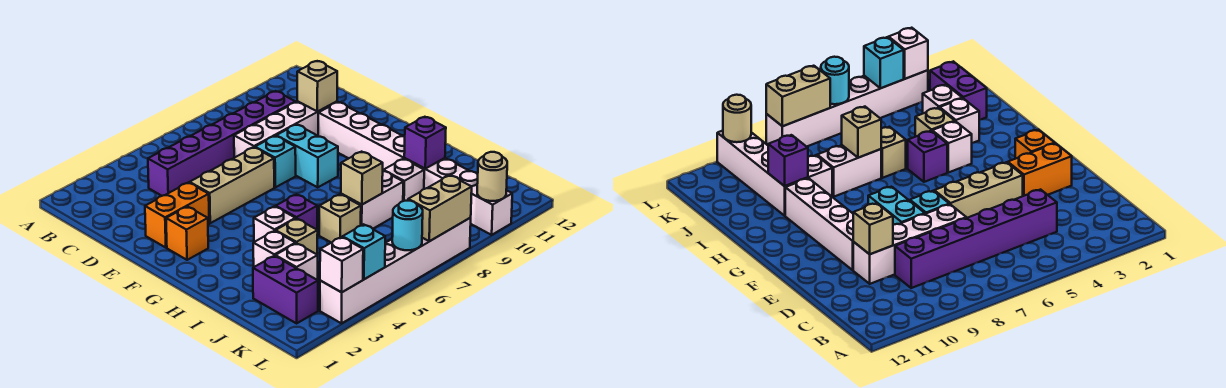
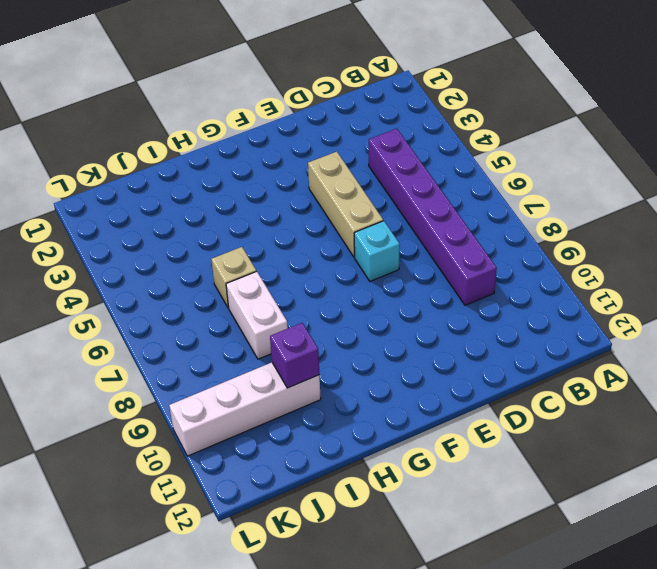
none -> white 1x4 brick [234,101,337,158]
none -> orange 1x2 brick [145,183,209,248]
none -> cyan 1x2 brick [276,125,338,187]

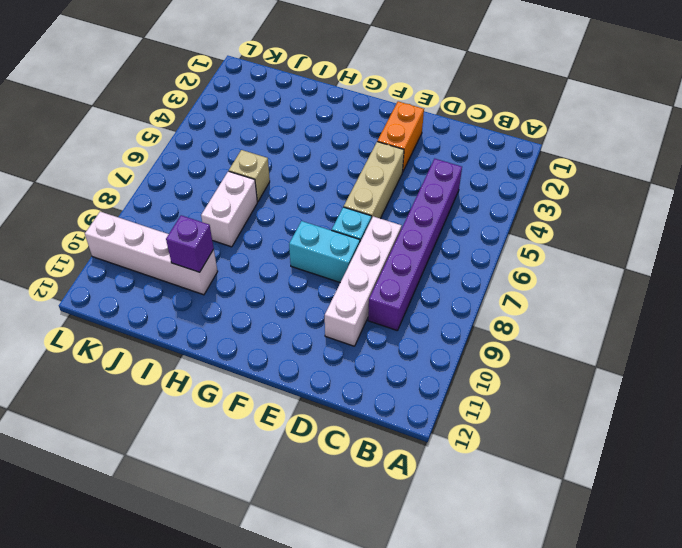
none -> white 1x4 brick [318,102,405,170]
none -> orange 1x1 brick [166,207,208,260]
none -> white 1x1 brick [254,206,295,242]

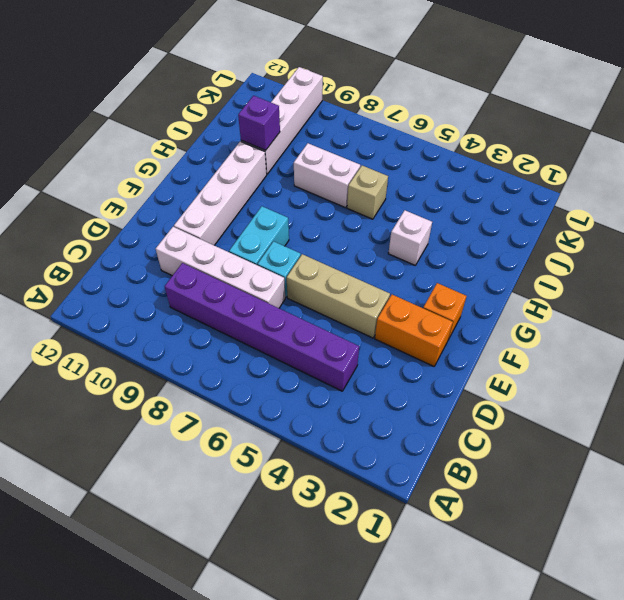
none -> purple 1x1 brick [276,194,317,230]
none -> white 1x1 brick [253,231,295,267]
none -> tan 1x1 brick [276,218,318,254]

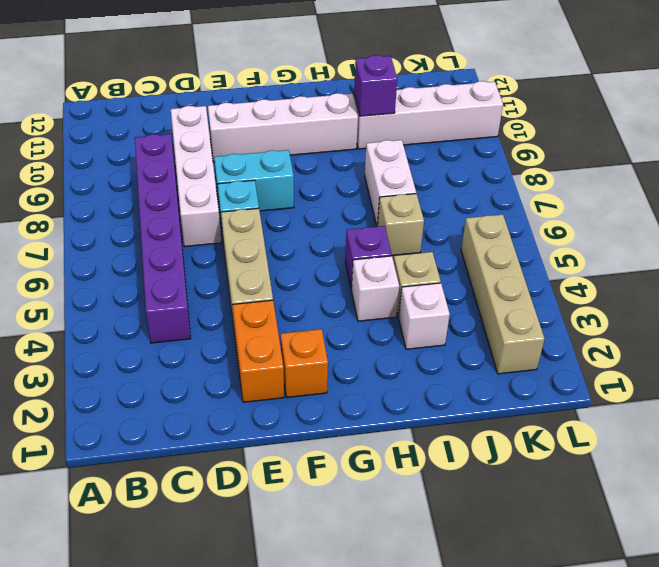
tan 1x4 brick [461,214,545,374] -> purple 1x2 brick [253,256,318,323]
none -> white 1x1 brick [383,159,424,201]
none -> white 1x1 brick [275,243,318,280]
none -> white 1x6 brick [320,218,471,323]

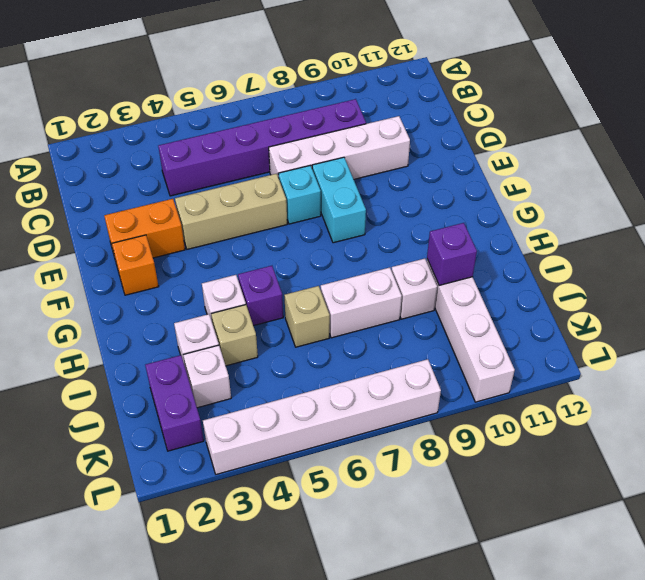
none -> white 1x4 brick [318,102,405,170]
none -> tan 1x1 brick [297,61,337,112]
none -> tan 1x1 brick [341,152,383,205]

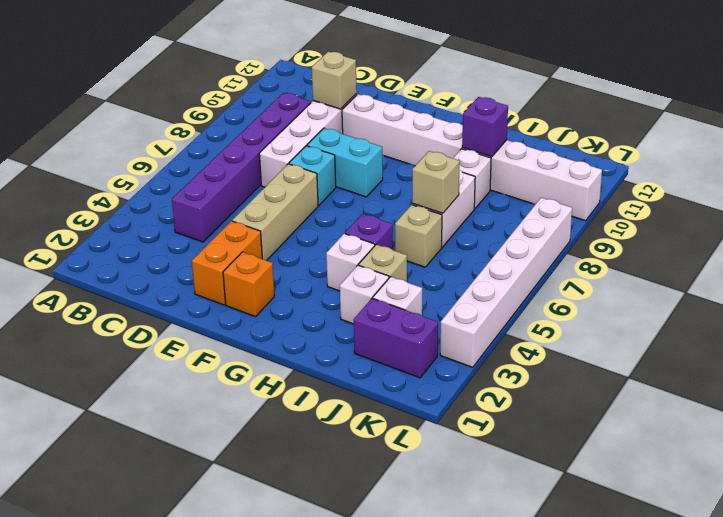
none -> white 1x1 brick [320,237,363,292]
none -> cyan 1x1 brick [343,224,385,279]
none -> cyan 1x1 round brick [392,201,423,250]

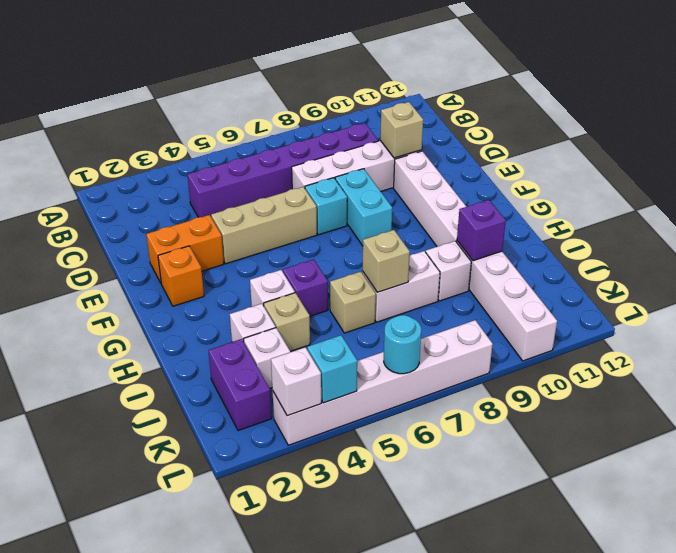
none -> tan 1x2 brick [408,175,472,241]
none -> tan 1x1 round brick [477,152,507,201]

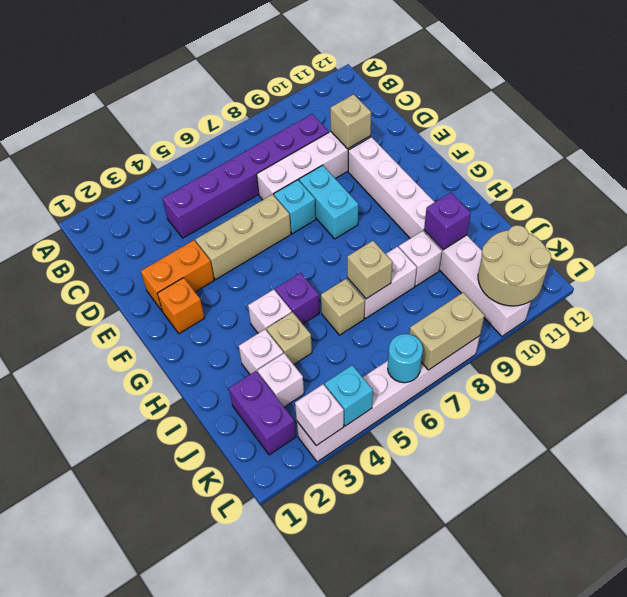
tan 2x2 round brick [478,225,551,306] -> tan 1x1 round brick [477,152,507,201]

